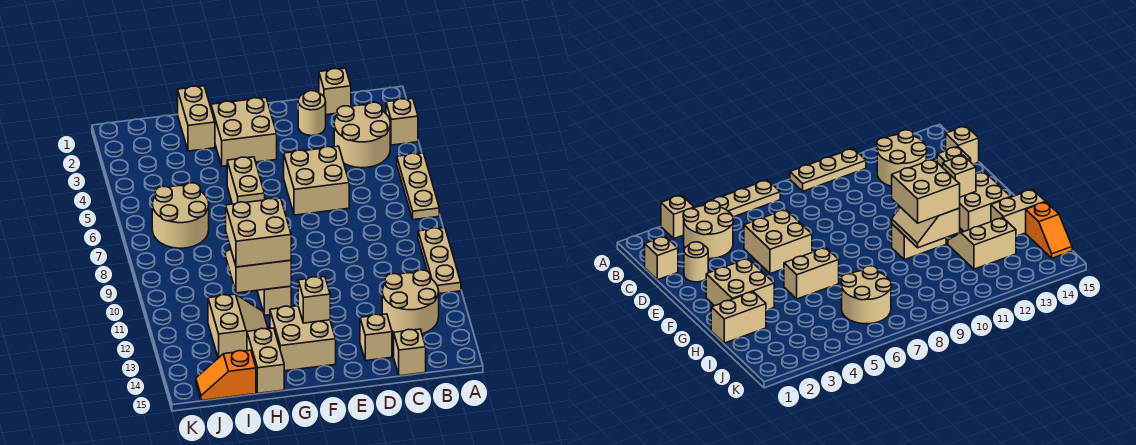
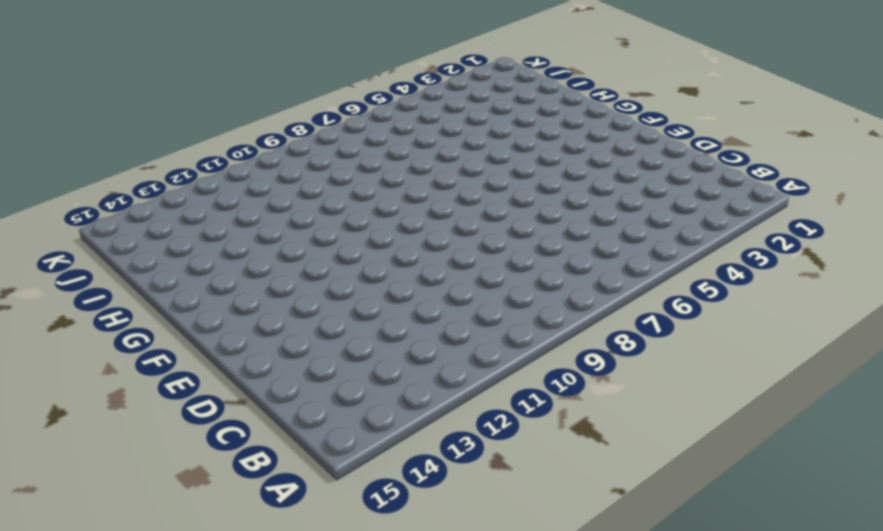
none -> tan 1x1 brick [386,98,418,145]
none -> tan 1x3 plate [397,153,439,220]
none -> tan 1x3 plate [418,228,461,294]

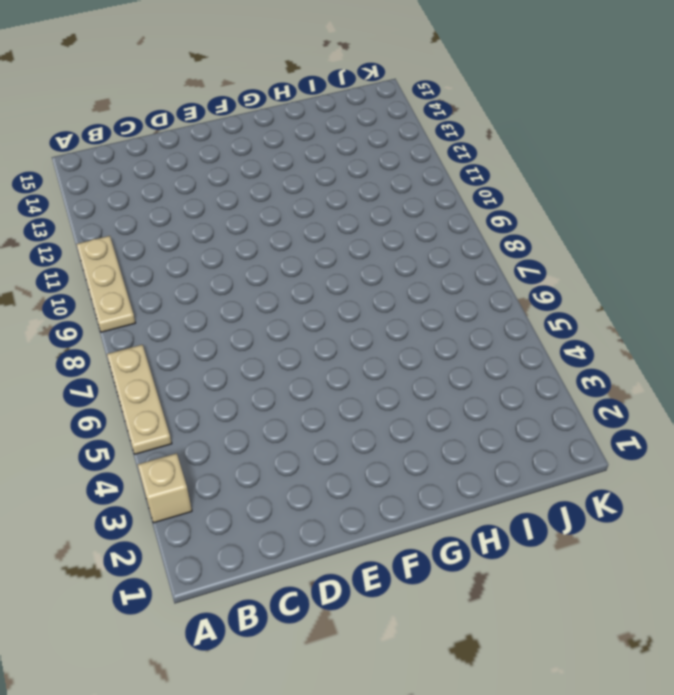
none -> tan 2x2 round brick [334,102,390,168]
none -> tan 2x2 round brick [382,270,439,334]
none -> tan 1x1 brick [319,68,351,115]

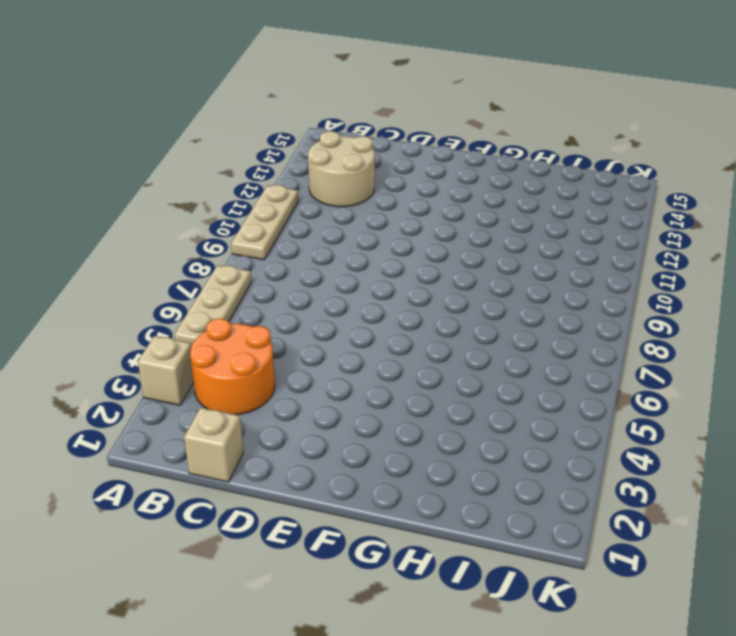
orange 2x2 round brick [190,319,275,415] -> tan 2x2 round brick [334,102,390,168]
none -> tan 1x1 brick [394,329,426,376]
none -> tan 1x1 round brick [298,91,326,136]
none -> tan 2x2 brick [284,146,349,215]

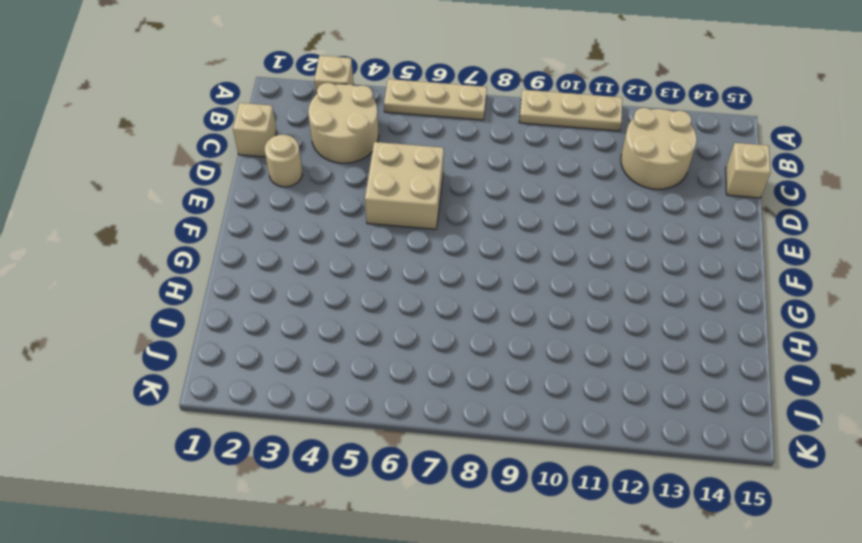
none -> tan 1x1 brick [360,314,392,361]
none -> tan 2x2 brick [211,98,277,166]
none -> tan 2x2 brick [270,306,336,371]

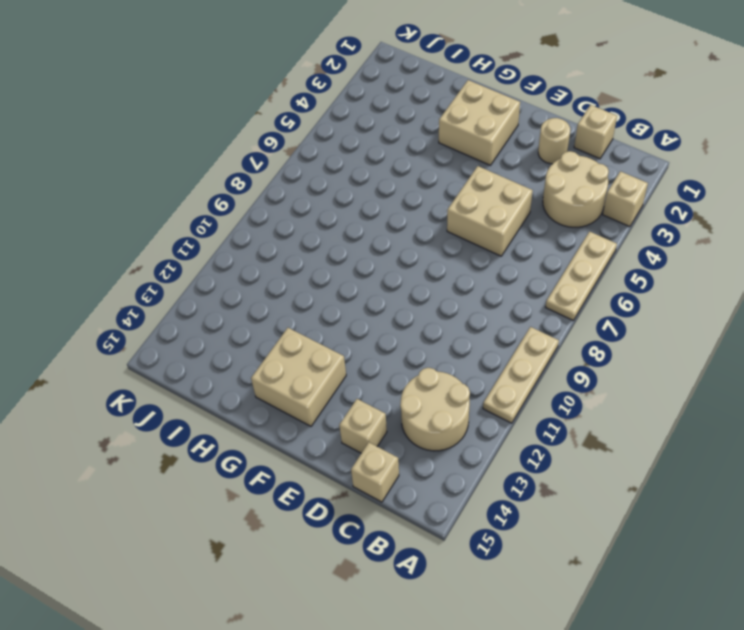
none -> tan 1x2 brick [227,157,265,204]
none -> tan 1x2 brick [257,286,291,315]
none -> tan 1x2 brick [178,86,215,151]

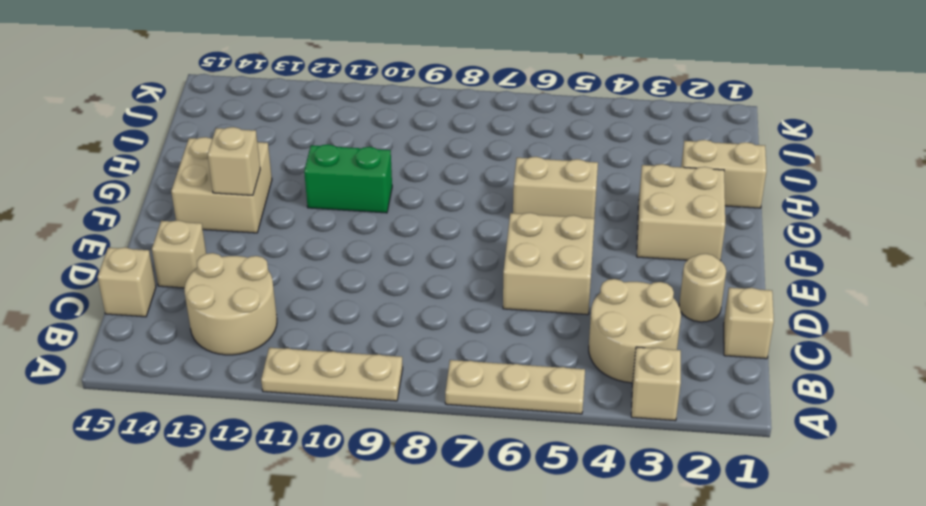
green 1x2 brick [304,144,392,213] -> tan 1x2 brick [257,286,291,315]
none -> tan 2x2 slope [208,294,268,358]
none -> tan 1x2 brick [247,328,284,393]
none -> tan 2x2 round brick [152,183,209,248]

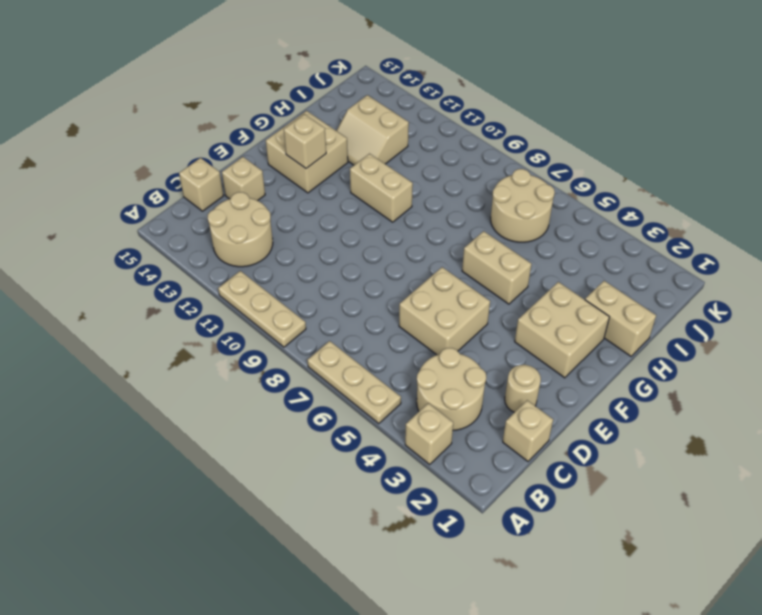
none -> tan 1x2 brick [247,328,284,393]
none -> orange 1x2 slope [196,350,256,401]
none -> tan 2x2 slope [226,249,291,293]

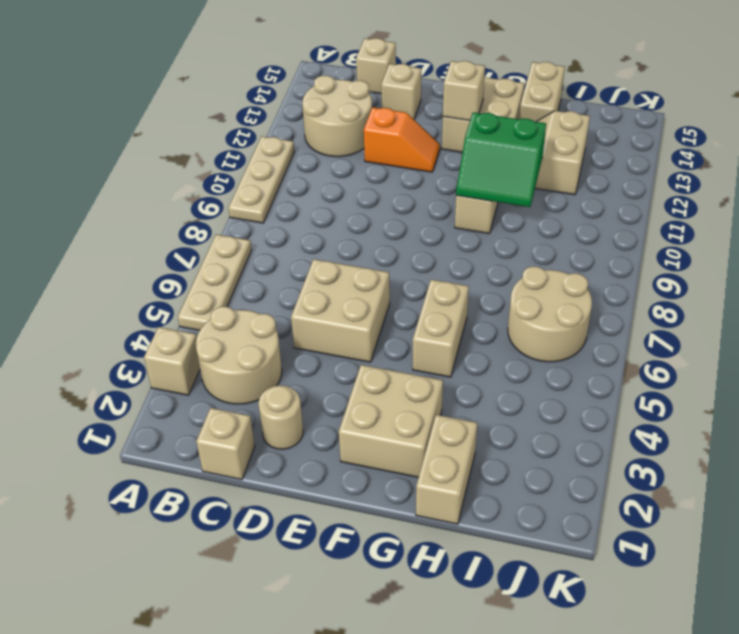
orange 1x2 slope [364,107,440,172] -> orange 1x2 slope moved to [196,350,256,401]
green 2x2 slope [456,113,546,207] -> tan 2x2 slope [226,249,291,293]
none -> tan 2x2 brick [226,198,291,267]

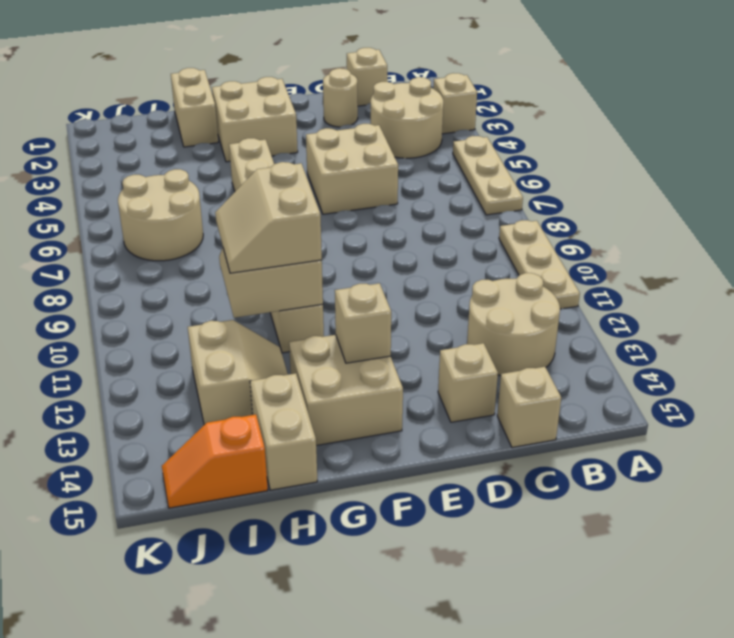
tan 2x2 slope [215,162,322,273] -> tan 2x2 brick [226,198,291,267]

